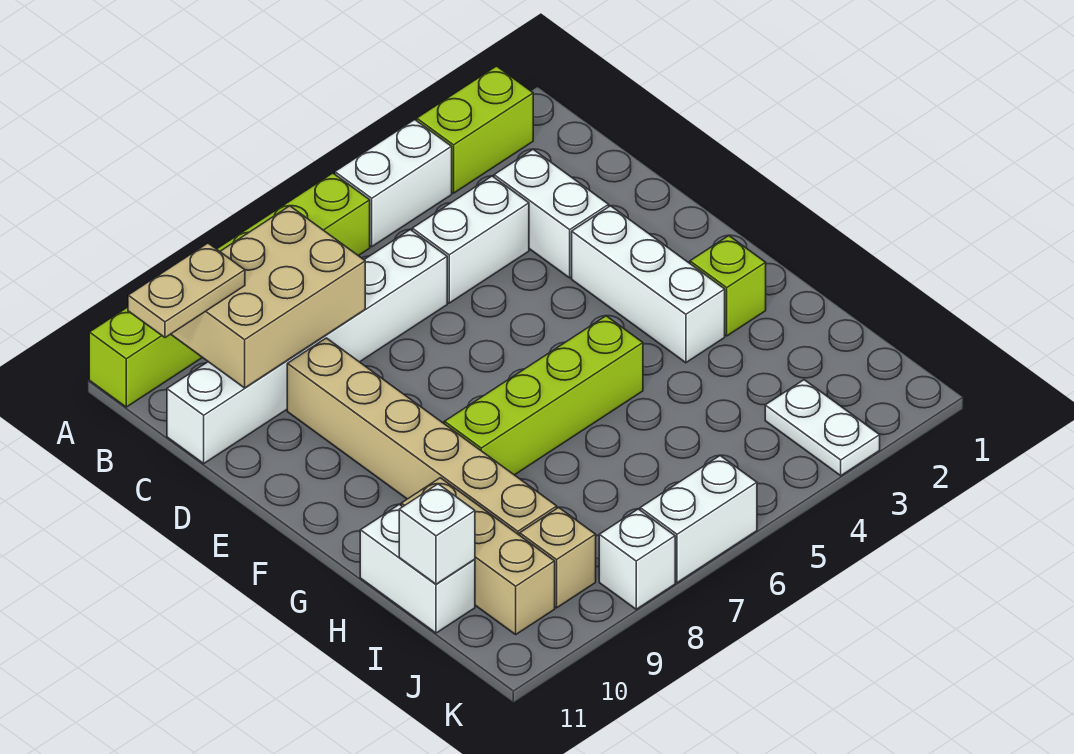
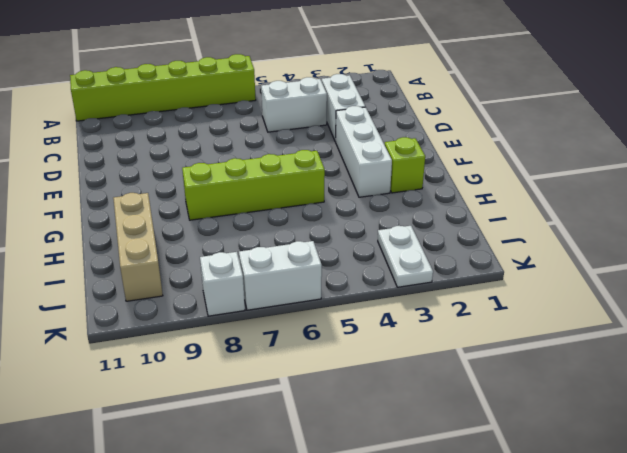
none -> lime 1x2 brick [417,66,533,193]
none -> white 1x2 brick [335,120,452,247]
none -> white 1x6 brick [167,230,447,463]

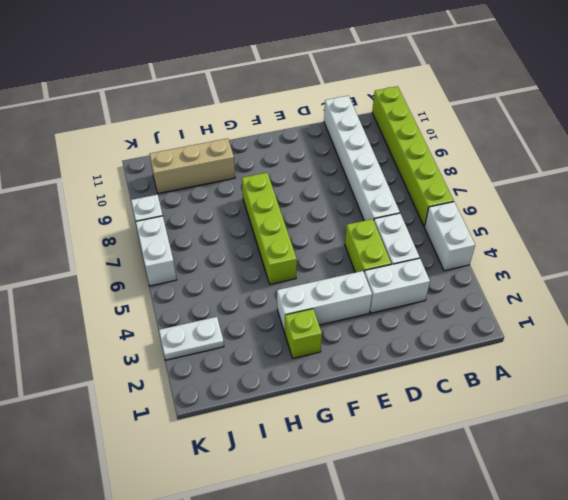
lime 1x2 brick [345,219,391,273] -> lime 1x2 brick moved to [417,66,533,193]
none -> tan 1x6 brick [287,338,557,535]
none -> white 1x2 brick [360,504,475,633]
none -> tan 1x1 brick [520,507,596,608]

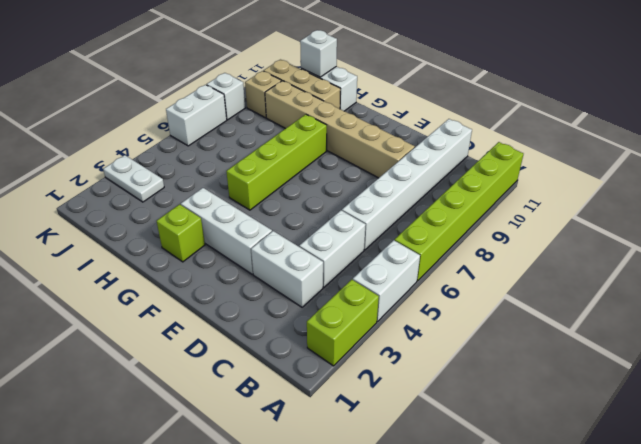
none -> tan 2x3 brick [171,206,365,388]
none -> tan 1x2 plate [128,243,245,338]

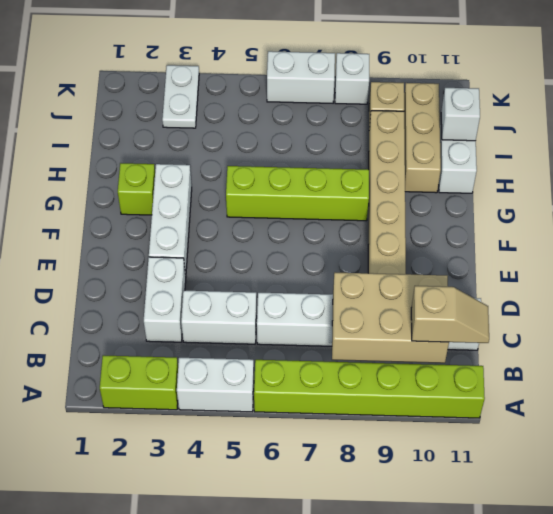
tan 1x2 slope [411,286,489,343] -> tan 1x2 plate [128,243,245,338]

